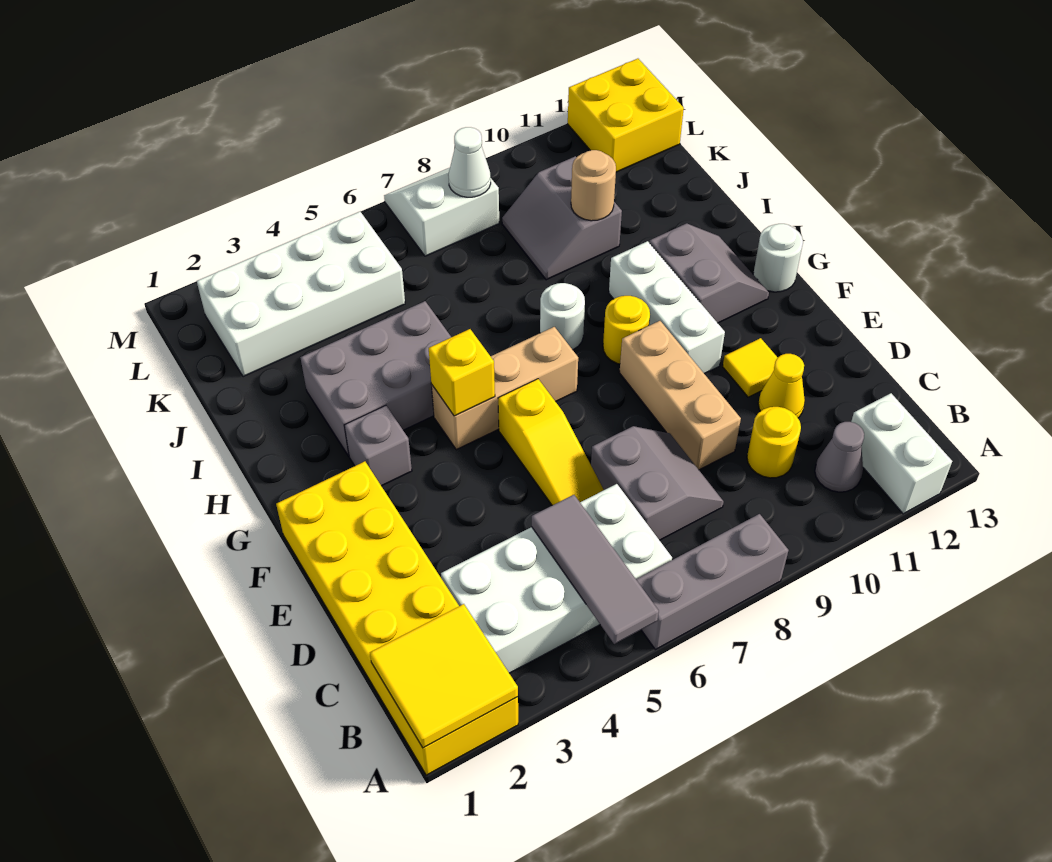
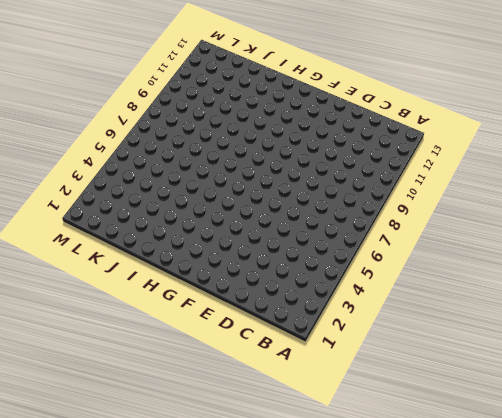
none -> yellow 2x6 brick [276,461,518,775]
none -> grey 1x3 brick [636,514,789,650]
none -> white 1x2 brick [851,393,952,514]

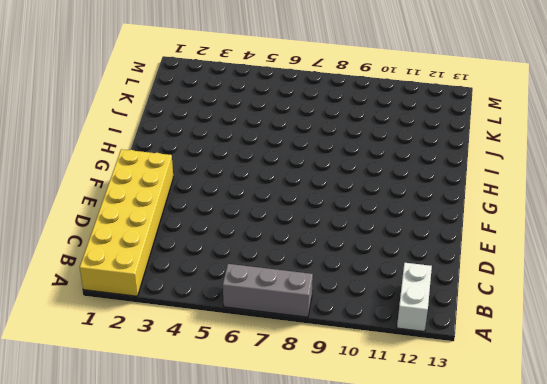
none -> white 2x4 brick [441,484,672,673]
none -> grey 1x1 cone [815,422,864,492]
none -> grey 2x2 slope [591,426,724,540]

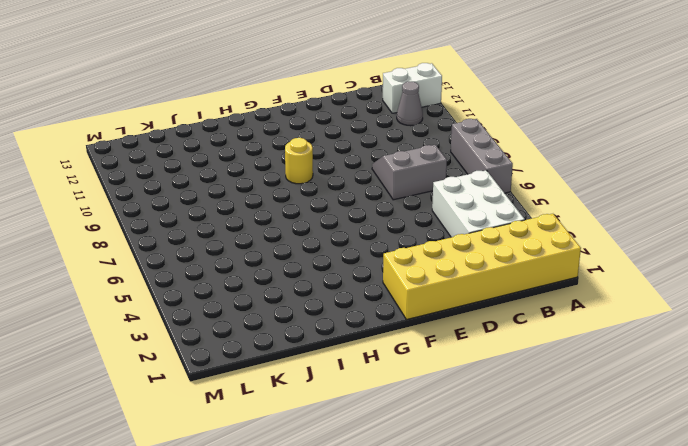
white 2x3 brick [432,170,525,237] -> white 2x4 brick [441,484,672,673]
none -> yellow 1x1 round brick [747,407,801,478]
none -> yellow 1x3 slope [498,379,604,505]
none -> tan 1x3 brick [619,321,741,470]

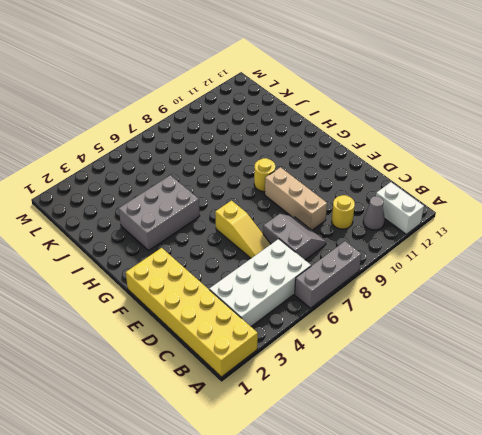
none -> yellow 1x1 cone [758,354,805,418]
none -> yellow 1x1 tile [723,338,778,397]
none -> white 1x3 brick [609,241,725,374]

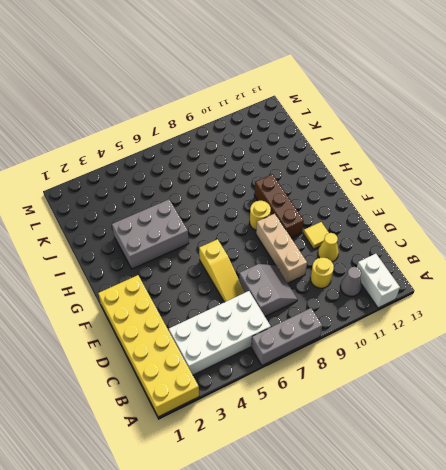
brown 1x3 brick [254,174,304,238] -> white 1x3 brick [609,241,725,374]
none -> grey 1x1 brick [344,406,412,486]
none -> tan 1x3 brick [431,327,578,449]
none -> grey 2x2 slope [649,223,769,323]

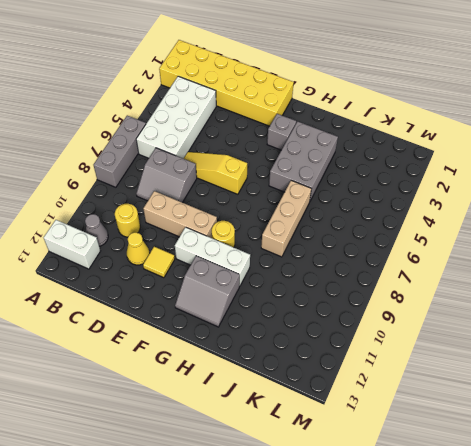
tan 1x3 brick [261,180,311,257] -> tan 1x3 brick moved to [431,327,578,449]
none -> white 1x1 round brick [753,224,803,292]
none -> white 1x1 round brick [540,283,585,350]
none -> grey 2x2 slope [502,156,622,280]

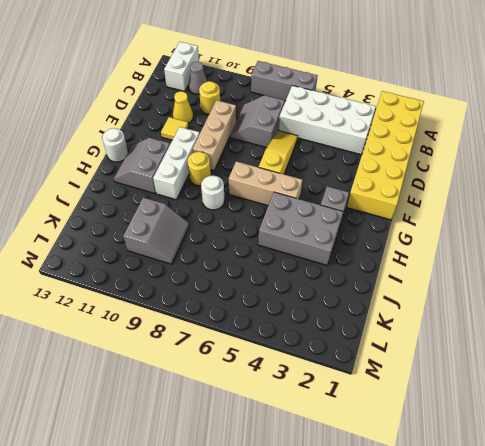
none -> white 2x4 brick [197,212,405,377]
none -> white 2x2 slope [384,168,499,256]
none -> yellow 2x2 brick [568,59,684,172]

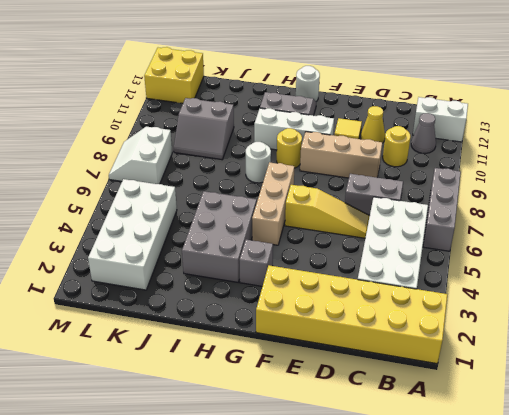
none -> yellow 2x2 tile [370,604,518,748]
none -> grey 1x3 tile [532,495,659,644]
none -> yellow 1x1 brick [429,329,495,416]

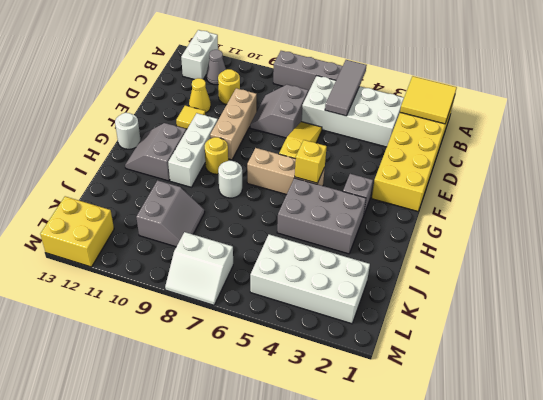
none -> tan 1x1 round brick [571,150,616,221]
none -> white 1x1 cone [448,127,491,197]

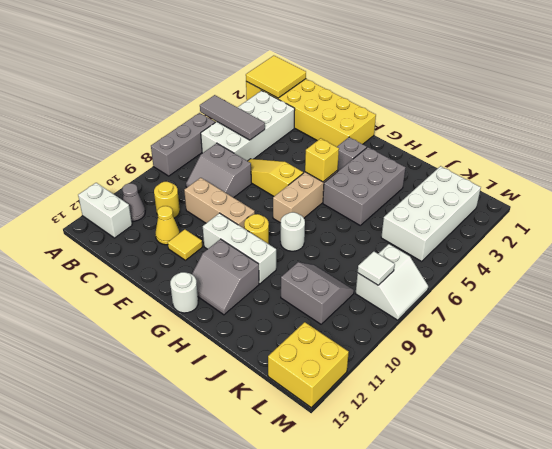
white 1x1 tile [358,251,395,285] -> white 1x1 cone [448,127,491,197]
none -> tan 1x1 round brick [571,150,616,221]

